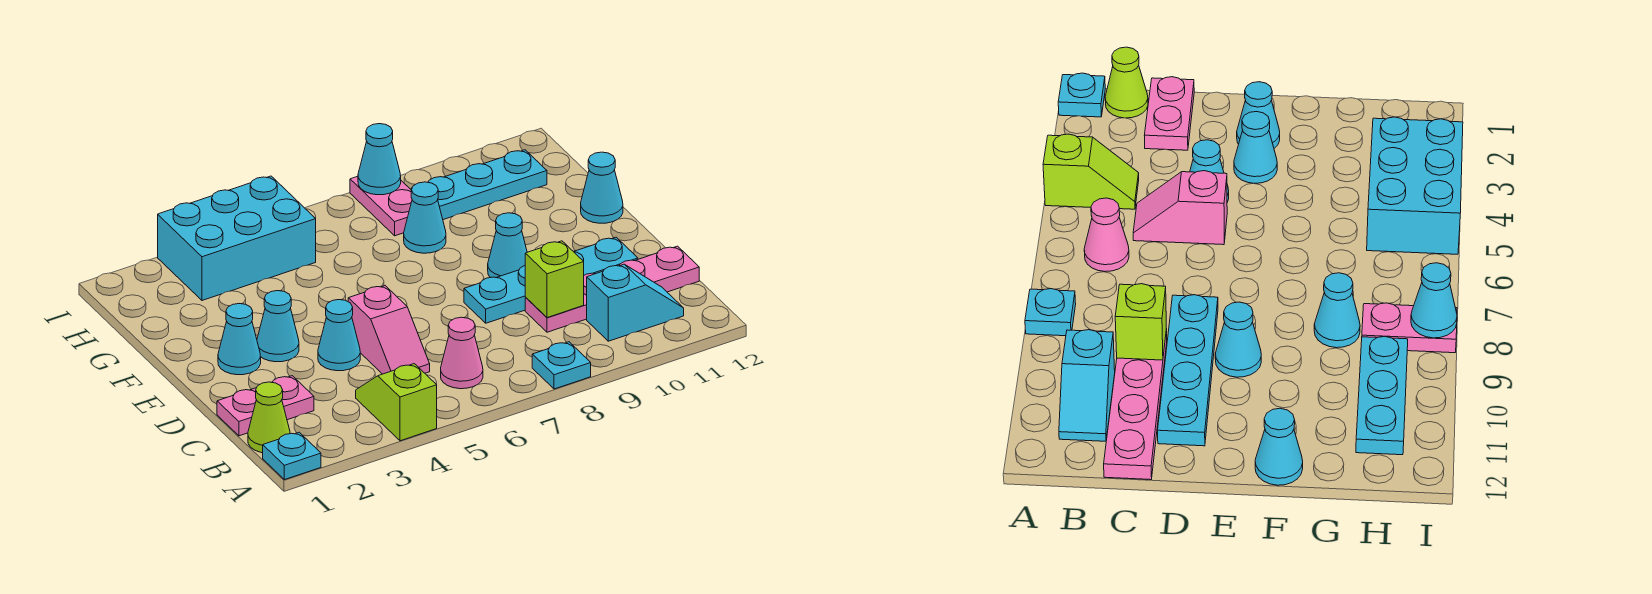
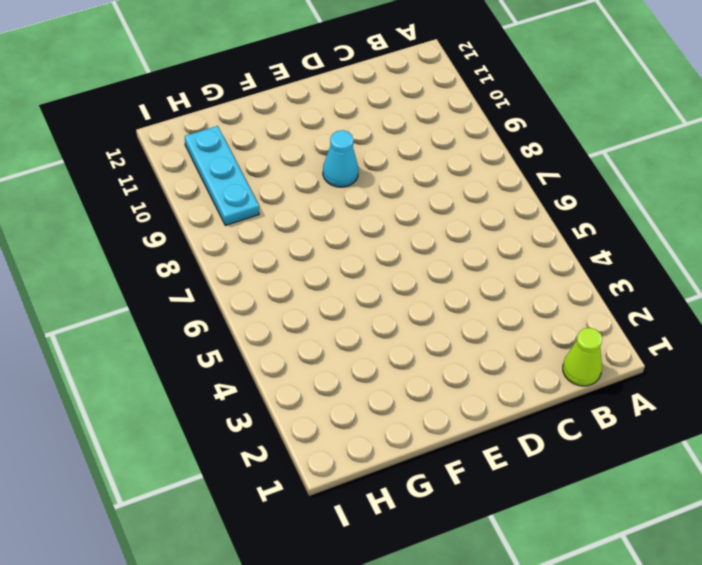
none -> cyan 1x1 plate [263,432,321,480]
none -> lime 1x2 slope [356,364,437,441]
none -> cyan 1x1 plate [532,342,591,389]

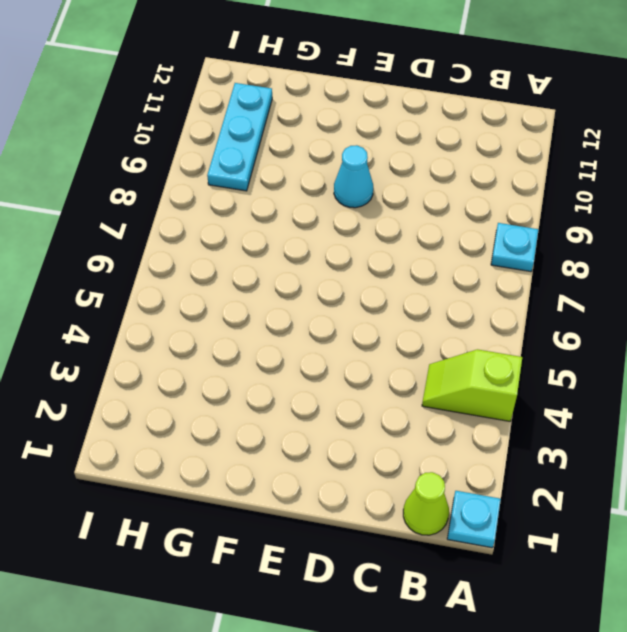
none -> pink 1x1 cone [441,317,483,389]
none -> cyan 1x2 slope [587,264,684,341]
none -> pink 1x2 plate [217,376,314,436]

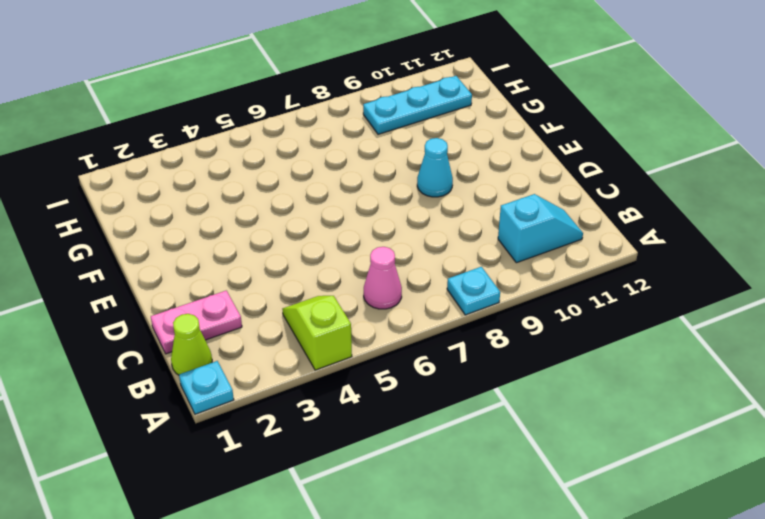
none -> pink 1x2 slope [348,286,430,374]
none -> pink 1x4 plate [525,246,699,332]
none -> cyan 1x1 cone [318,300,360,371]

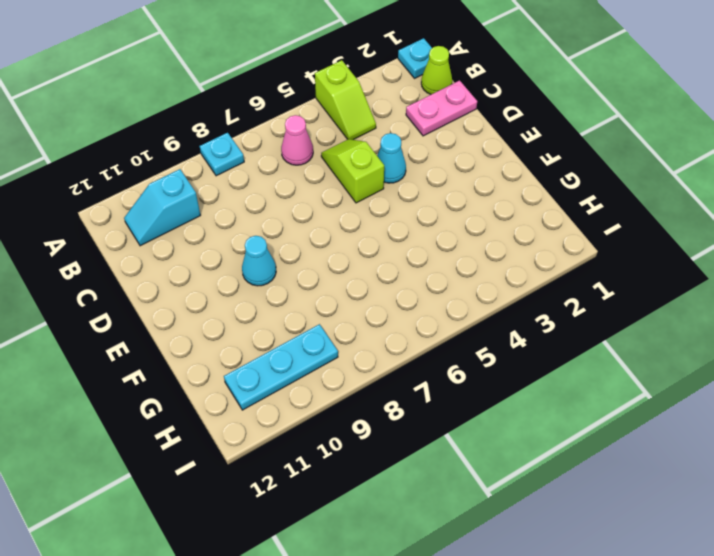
lime 1x2 slope [321,139,384,203] -> pink 1x2 slope [348,286,430,374]
none -> pink 1x4 plate [525,246,699,332]
none -> cyan 1x4 plate [464,237,638,323]
none -> cyan 1x1 cone [218,304,261,375]

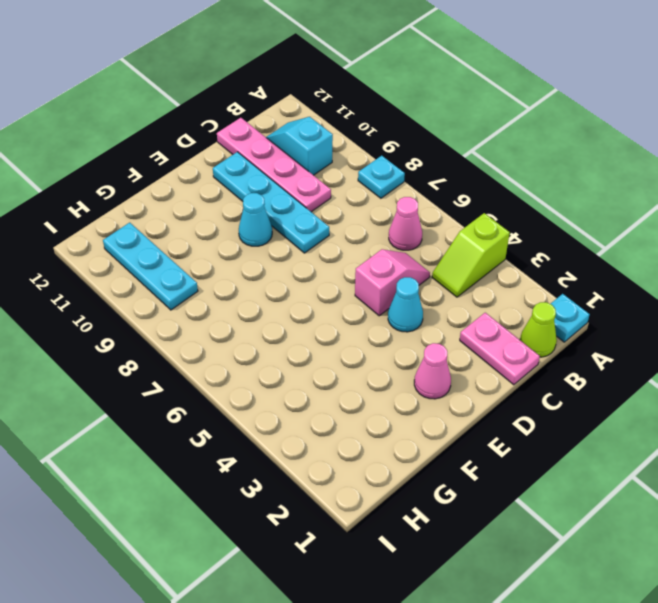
pink 1x1 cone [414,343,451,399] -> cyan 1x1 cone [218,304,261,375]
none -> cyan 1x1 cone [257,291,299,362]
none -> cyan 1x1 cone [581,152,623,223]
none -> cyan 1x1 cone [404,182,446,253]

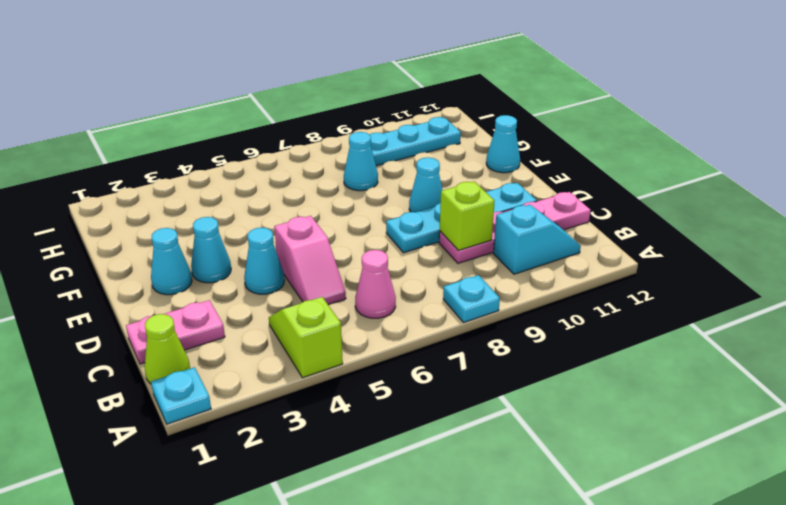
none -> cyan 2x3 brick [158,176,316,300]
none -> pink 1x2 plate [350,176,412,236]
none -> cyan 1x1 cone [358,124,401,195]

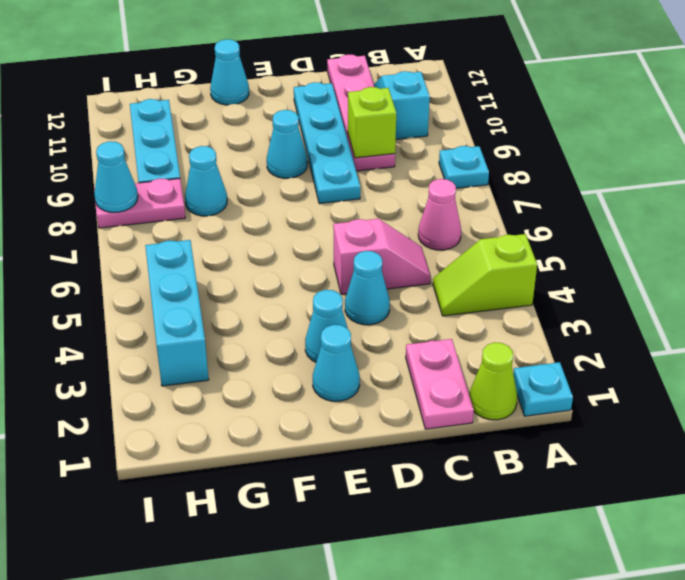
cyan 1x3 brick [145,240,209,386] -> cyan 2x3 brick [158,176,316,300]

